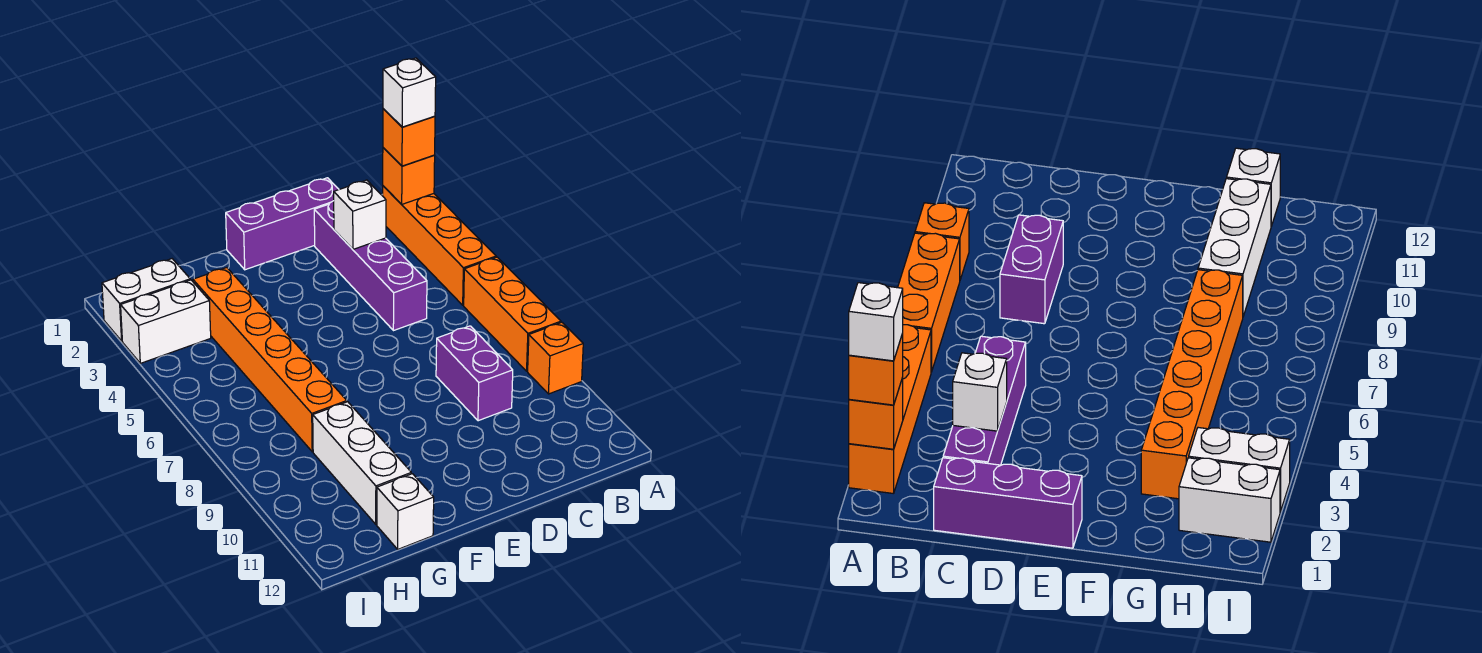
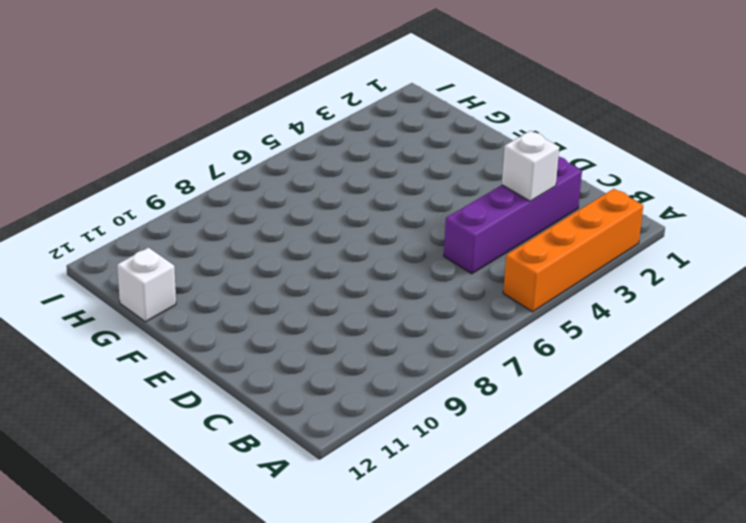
none -> orange 1x3 brick [464,257,561,371]
none -> orange 1x1 brick [528,322,583,394]
none -> purple 1x3 brick [226,178,339,270]

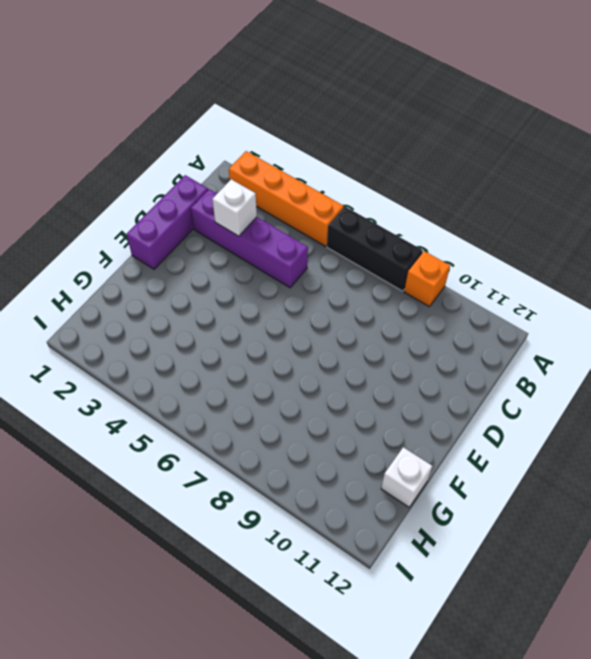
black 1x3 brick [327,207,423,291] -> orange 1x3 brick [464,257,561,371]
none -> purple 1x2 brick [436,326,513,421]
none -> orange 1x6 brick [193,268,347,452]
none -> white 1x3 brick [313,402,411,524]

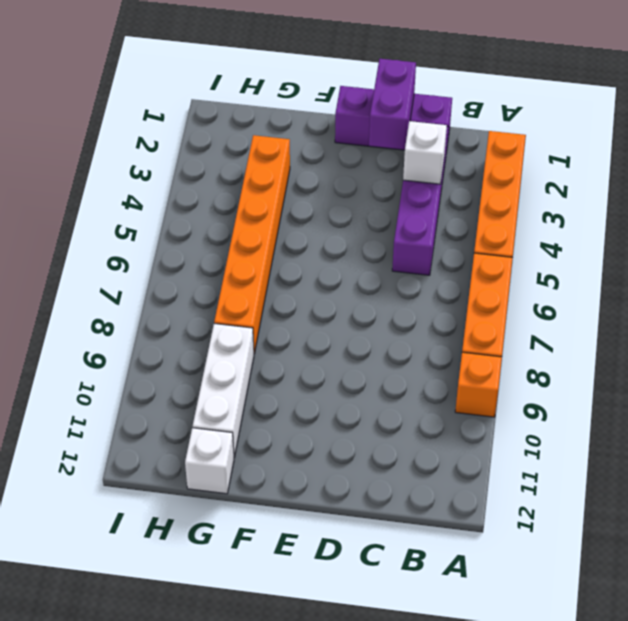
purple 1x2 brick [369,59,416,150] -> purple 1x2 brick moved to [436,326,513,421]
none -> white 1x2 brick [102,259,190,341]
none -> white 1x2 brick [121,280,211,363]
none -> orange 1x1 brick [383,148,435,204]

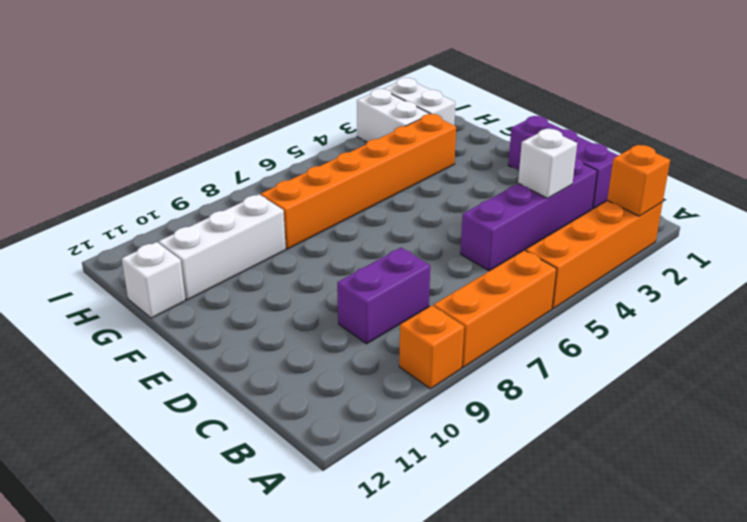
none -> orange 1x1 brick [383,109,435,166]
none -> white 1x1 brick [383,58,436,127]

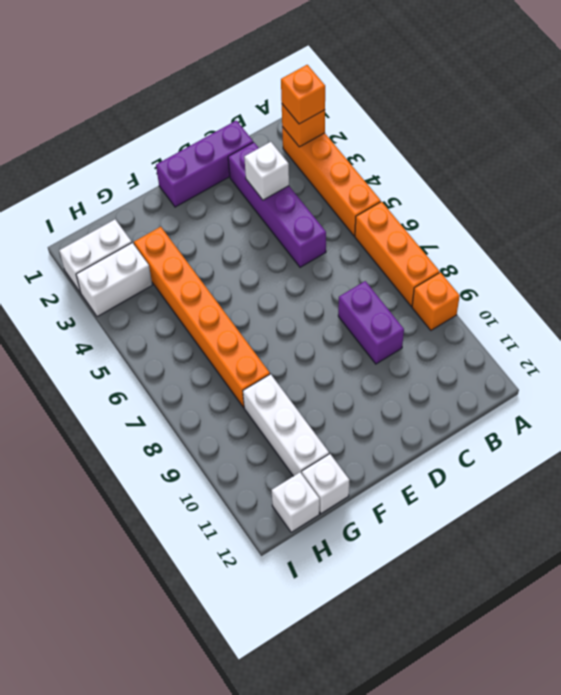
white 1x1 brick [272,472,320,532] -> white 1x1 brick moved to [383,58,436,127]

